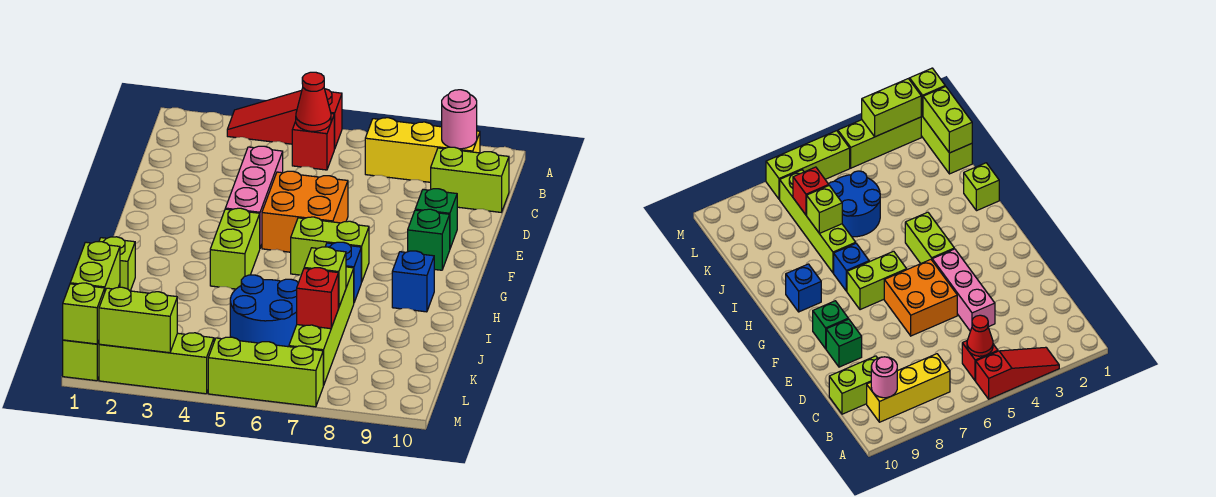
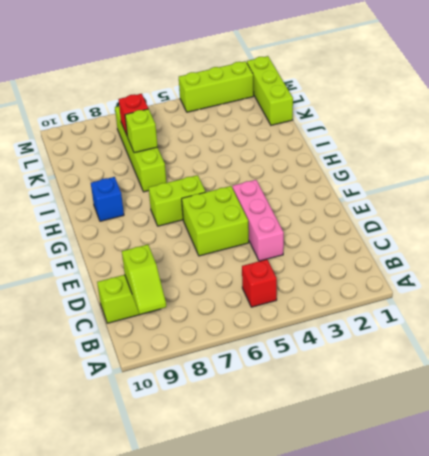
lime 1x2 slope [122,245,166,314] -> pink 1x1 round brick [442,90,477,149]
lime 2x2 brick [182,186,249,256] -> orange 2x2 brick [262,171,348,252]
none -> red 1x3 slope [227,89,342,149]
none -> yellow 1x3 brick [365,118,480,182]
none -> green 1x1 brick [415,189,457,248]

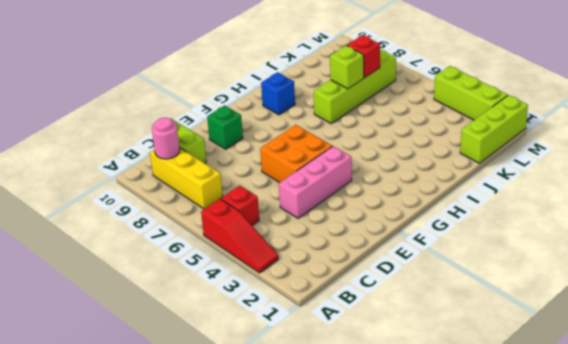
none -> green 1x1 brick [408,209,450,270]
none -> lime 1x2 brick [210,208,260,289]
none -> lime 1x2 brick [291,217,369,282]

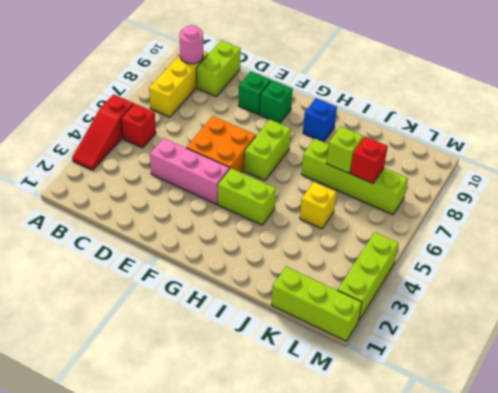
yellow 1x1 brick [300,182,336,229] -> blue 2x2 round brick [230,275,298,347]
none -> blue 1x1 brick [325,242,361,302]
none -> lime 1x1 brick [99,237,135,291]
none -> lime 1x3 brick [208,337,323,407]

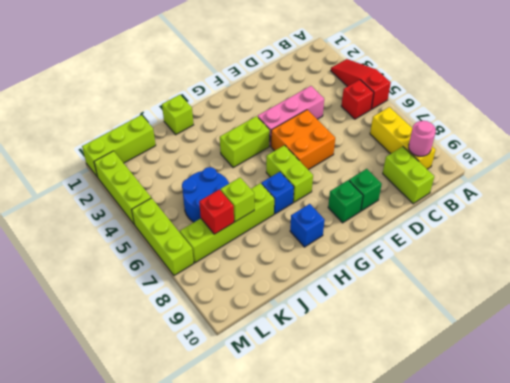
none -> red 1x1 cone [296,72,331,131]
none -> lime 1x2 brick [70,242,120,291]
none -> lime 1x1 brick [63,283,105,344]

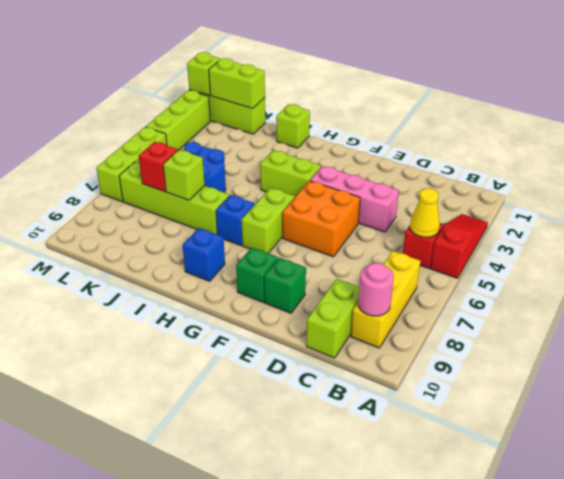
yellow 1x1 cone [410,188,440,237] -> red 1x1 cone [296,72,331,131]
none -> lime 1x2 brick [99,287,177,353]

